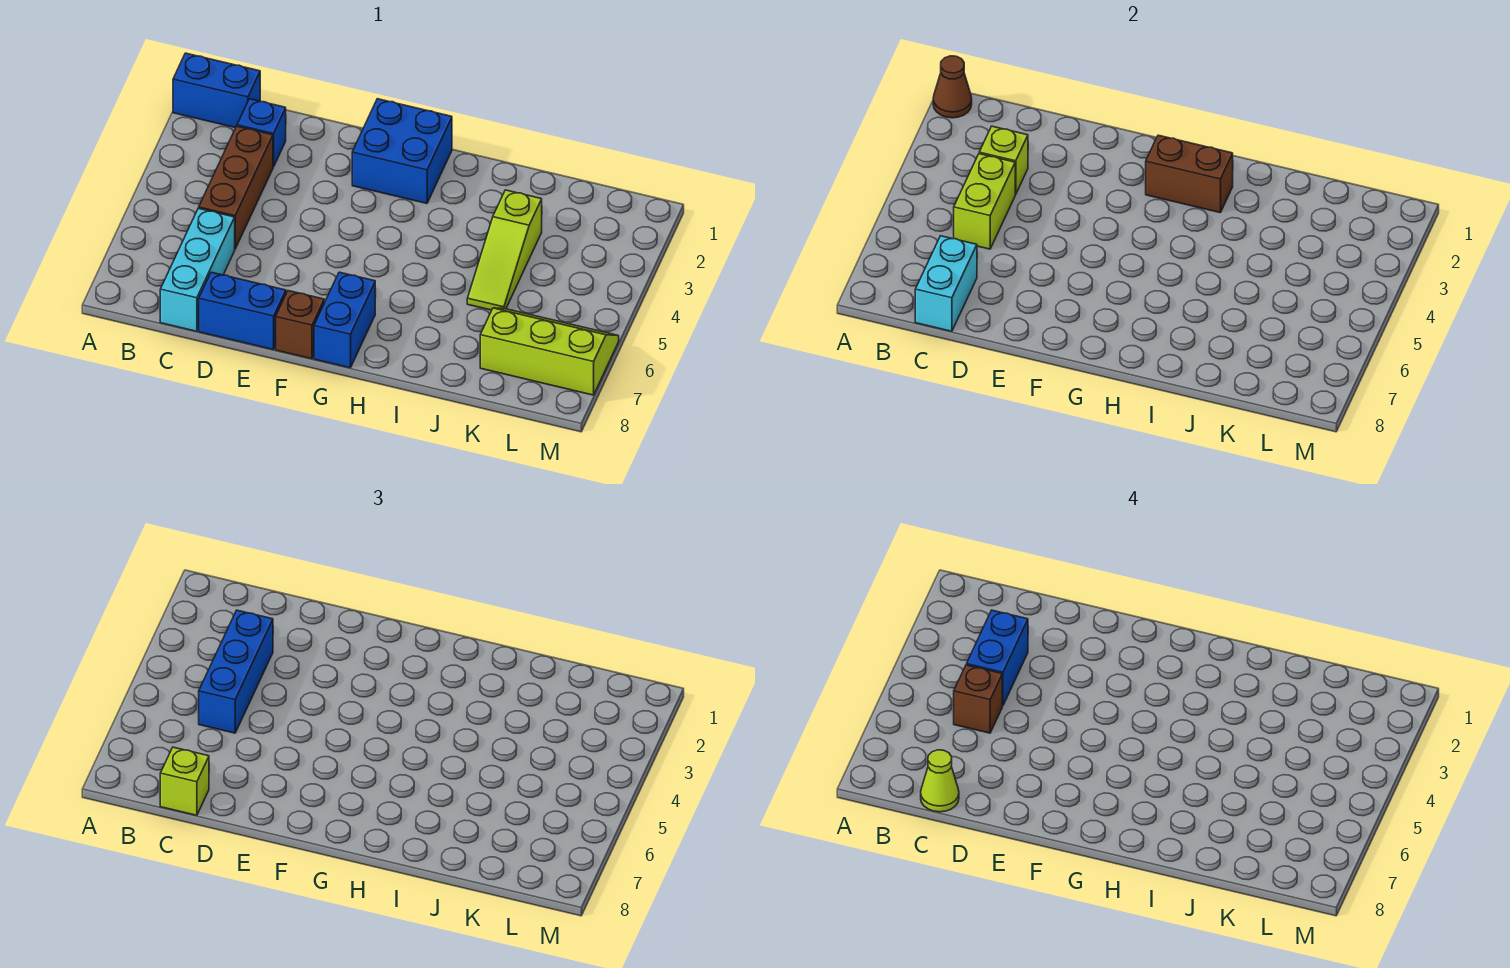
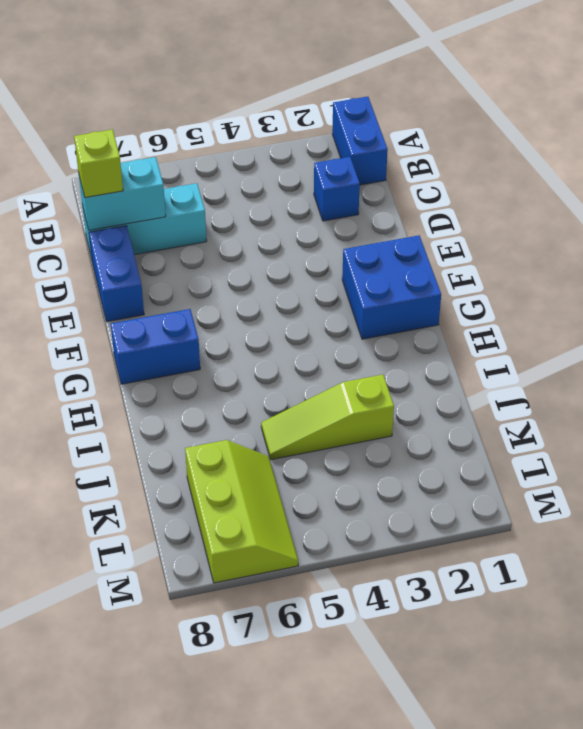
none -> brown 1x3 brick [199,126,273,249]
none -> brown 1x1 brick [276,291,324,359]
none -> brown 1x1 cone [933,56,972,118]

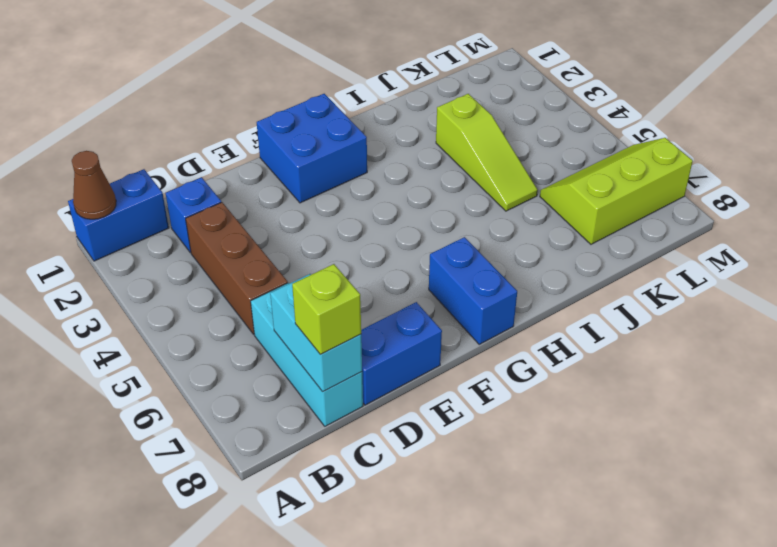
none -> brown 1x1 brick [276,291,324,359]
none -> lime 1x1 brick [979,126,1028,194]
none -> lime 1x2 brick [954,154,1015,249]

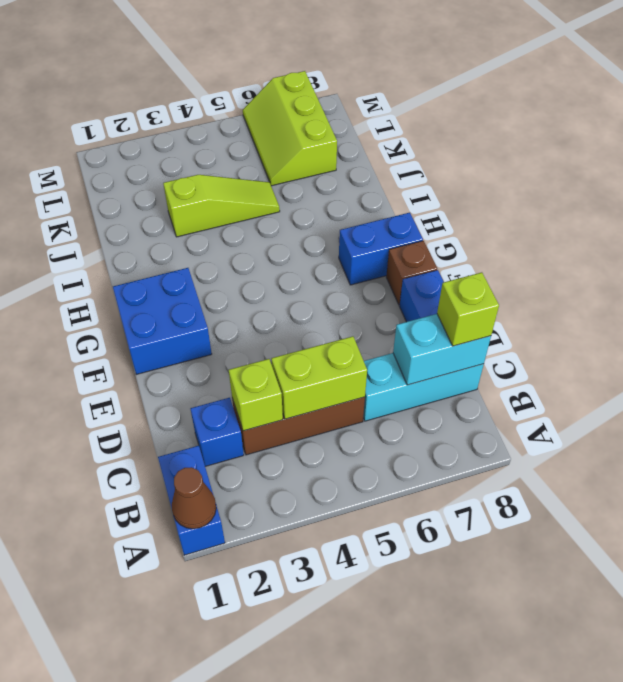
none -> brown 1x2 brick [1146,135,1233,213]
none -> blue 1x3 brick [199,610,273,733]
none -> blue 1x2 brick [967,610,1028,706]

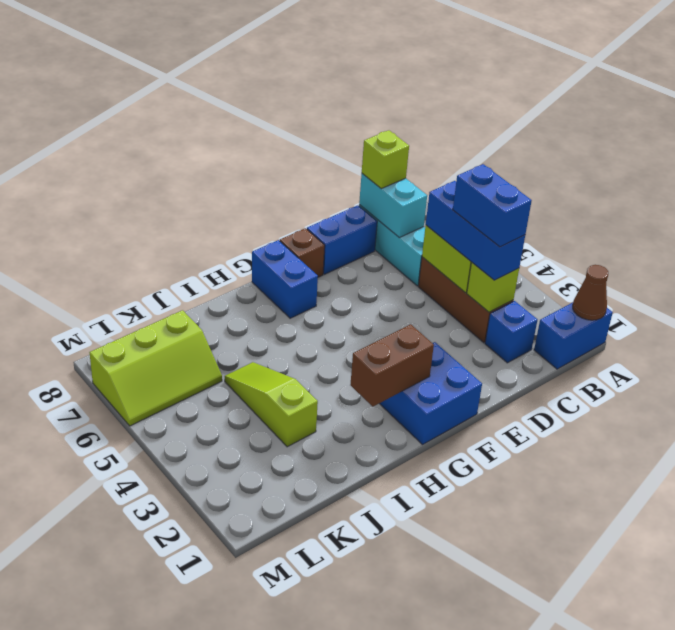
none -> brown 1x1 brick [954,665,1002,733]
none -> lime 1x1 cone [921,750,959,812]

